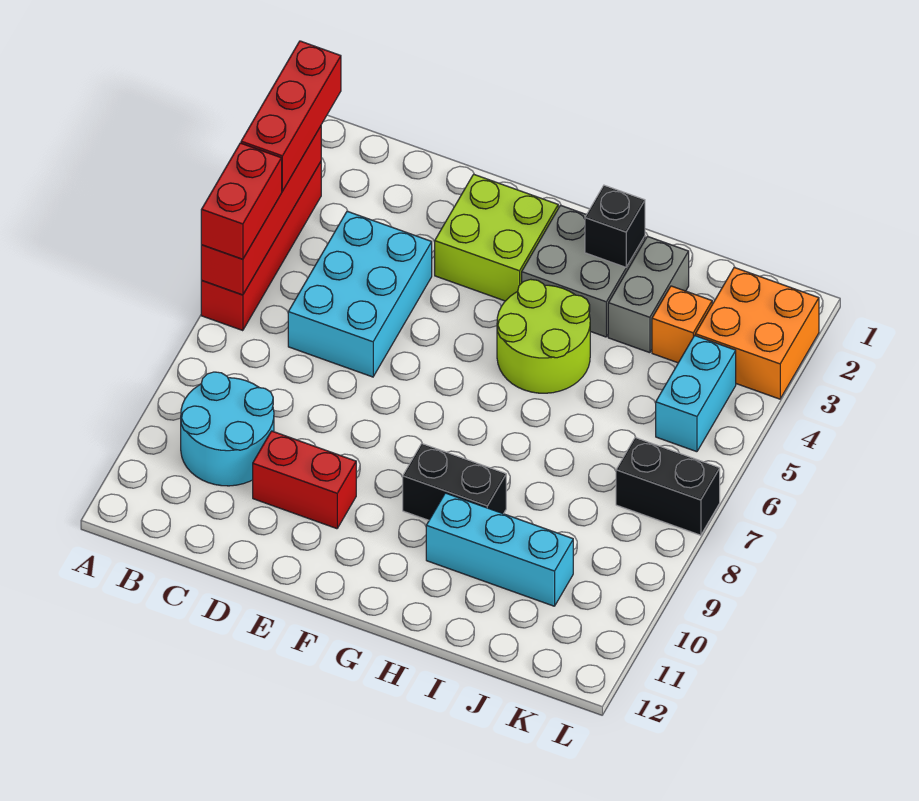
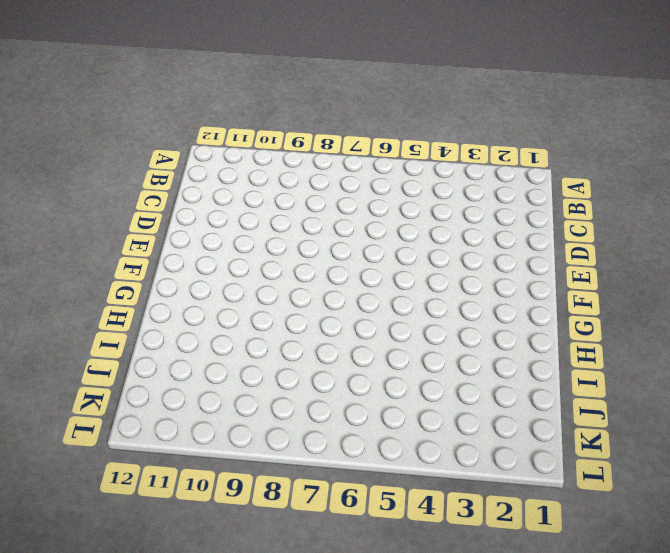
none -> red 1x4 brick [201,162,321,331]
none -> cyan 2x2 round brick [181,372,274,486]
none -> cyan 2x3 brick [288,211,432,377]

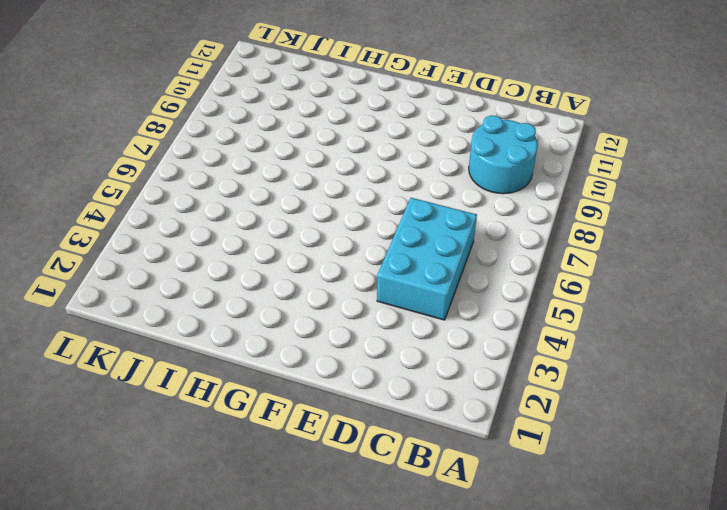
none -> red 1x4 brick [201,162,321,331]
none -> red 1x2 brick [253,431,356,529]
none -> lime 2x2 brick [435,174,558,301]

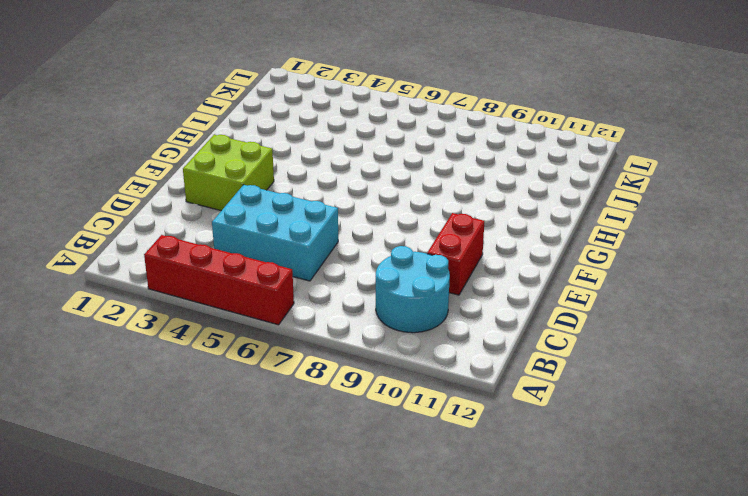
none -> grey 2x2 brick [522,205,645,337]
none -> lime 2x2 round brick [497,279,590,393]
none -> black 1x2 brick [403,444,506,520]

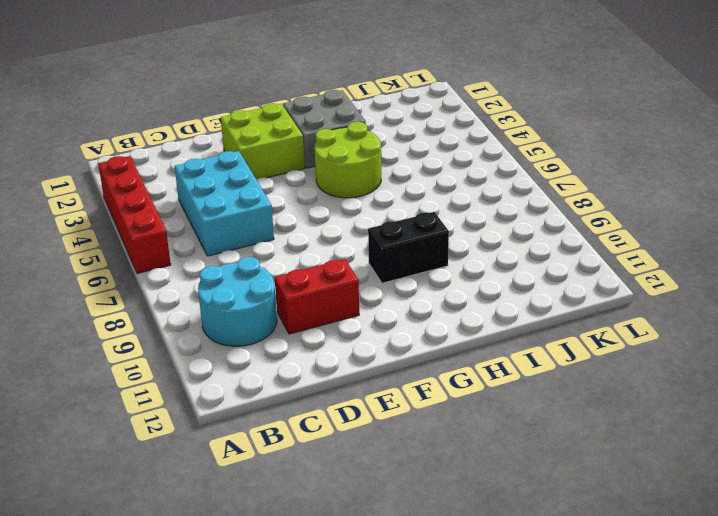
none -> cyan 1x3 brick [426,493,573,606]
none -> grey 1x2 brick [608,236,689,353]
none -> orange 1x1 brick [652,286,712,363]

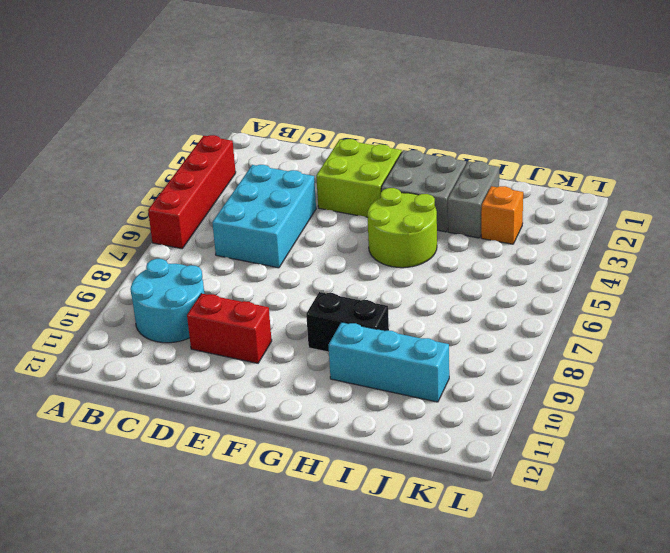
none -> orange 2x2 brick [695,267,819,399]
none -> cyan 1x2 brick [656,336,736,452]
none -> black 1x2 brick [616,438,720,535]

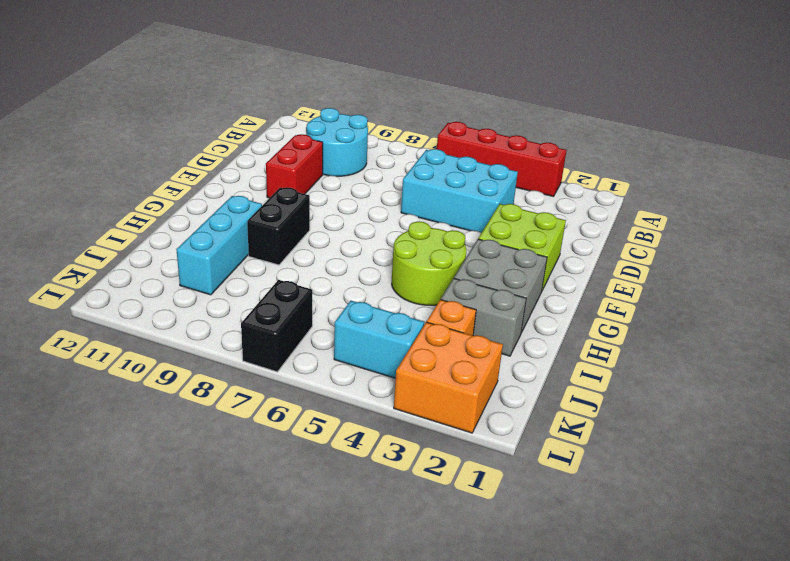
none -> red 1x4 brick [201,126,321,295]
none -> black 1x1 brick [585,185,645,267]
none -> red 1x3 brick [241,41,341,191]

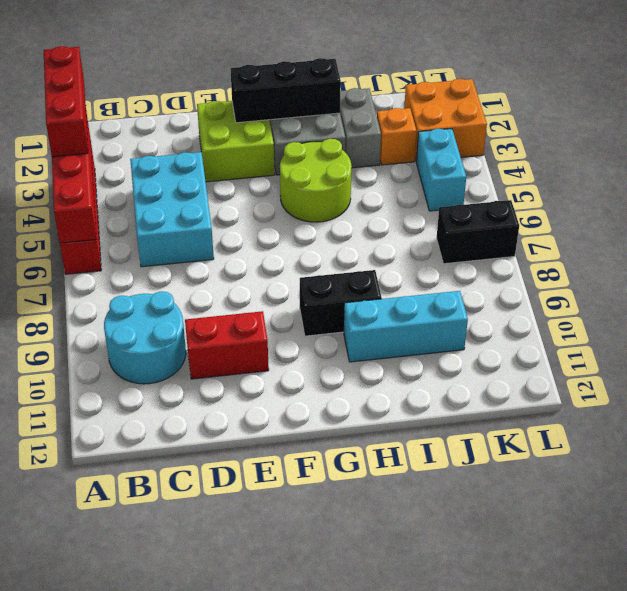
black 1x3 brick [230,58,341,123] -> black 1x1 brick [585,185,645,267]
none -> red 1x2 brick [201,143,282,259]

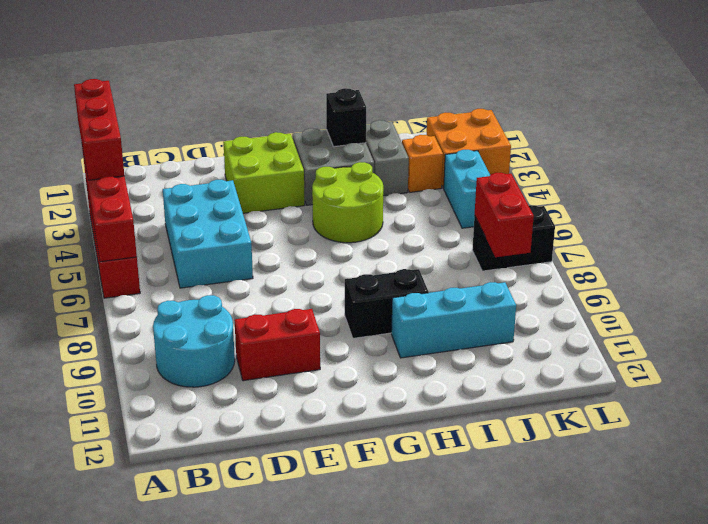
red 1x2 brick [475,173,534,257] -> red 1x2 brick moved to [201,143,282,259]

